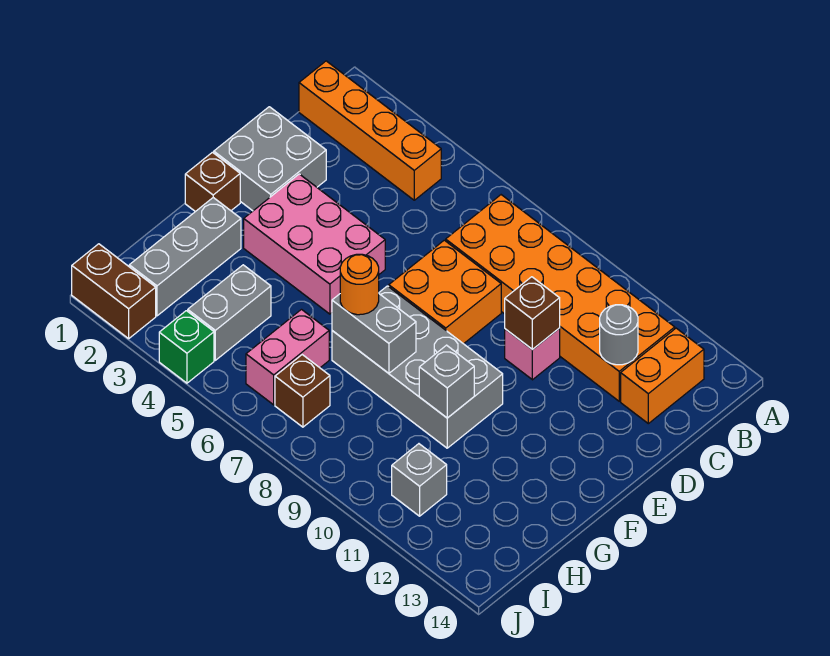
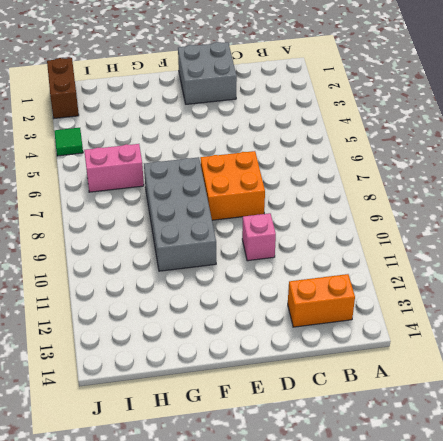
green 1x1 tile [54,128,83,156] -> green 1x1 brick [159,311,214,383]
none -> orange 1x4 brick [299,61,441,200]
none -> orange 2x6 brick [446,195,675,401]
none -> pink 2x3 brick [244,174,385,314]

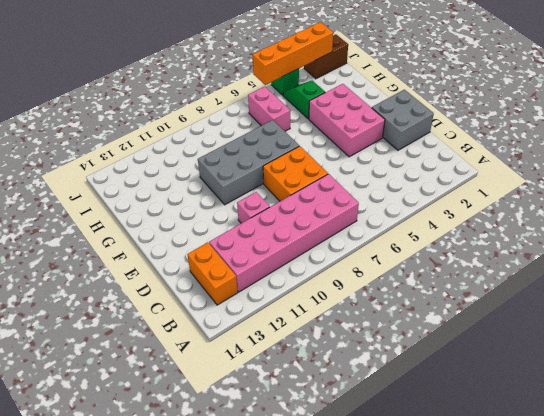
pink 2x6 brick [209,174,359,292] -> orange 2x6 brick [446,195,675,401]
pink 2x3 brick [309,84,385,157] -> pink 2x3 brick turned to [244,174,385,314]
green 1x2 slope [283,81,325,119] -> grey 1x2 brick [188,265,271,360]
orange 1x4 brick [253,22,333,85] -> orange 1x4 brick moved to [299,61,441,200]
none -> brown 1x1 brick [185,152,240,212]
none -> grey 1x3 brick [129,198,241,316]
none -> brown 1x1 brick [275,355,330,427]

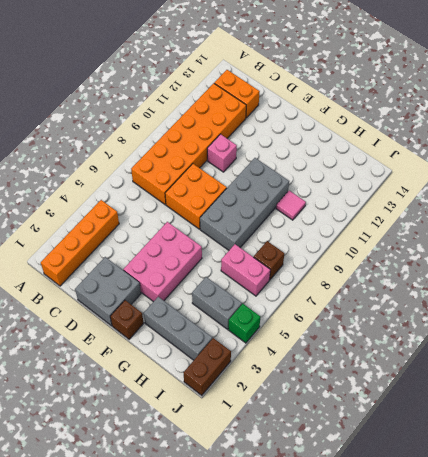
pink 1x1 tile [276,191,306,220] -> none
none -> grey 1x1 brick [392,444,447,516]
none -> grey 1x1 round brick [600,305,638,365]
none -> brown 1x1 brick [505,277,560,350]

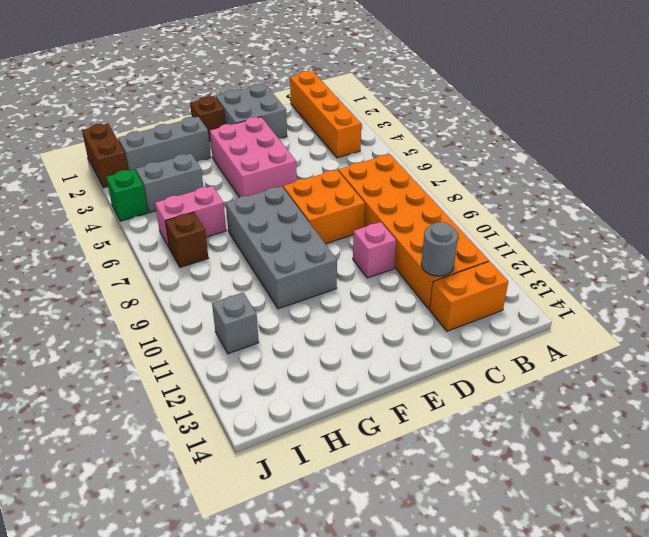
none -> brown 1x1 brick [505,277,560,350]
none -> grey 1x2 brick [332,294,416,373]
none -> grey 1x1 brick [419,345,474,418]

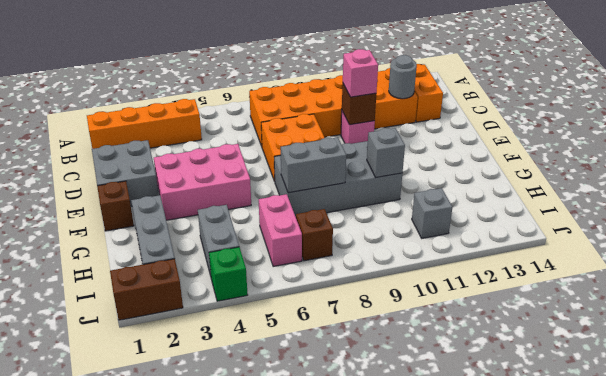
pink 1x1 brick [343,49,378,97] -> none
none -> orange 1x1 round brick [340,254,379,315]

